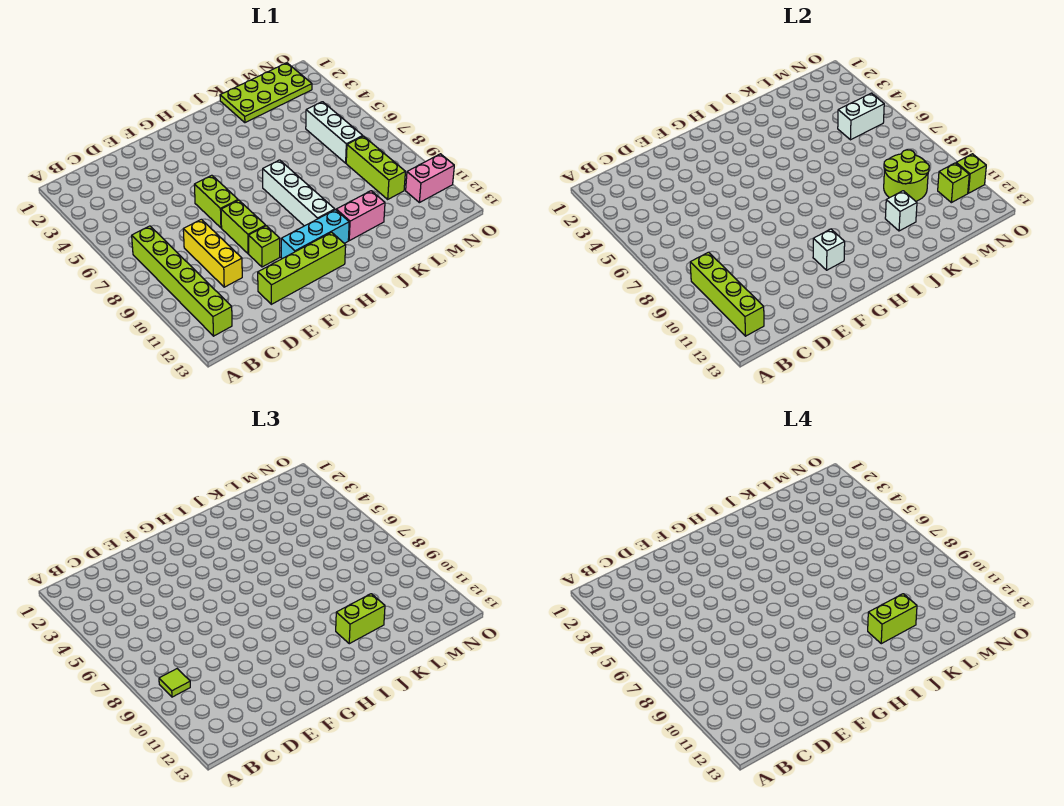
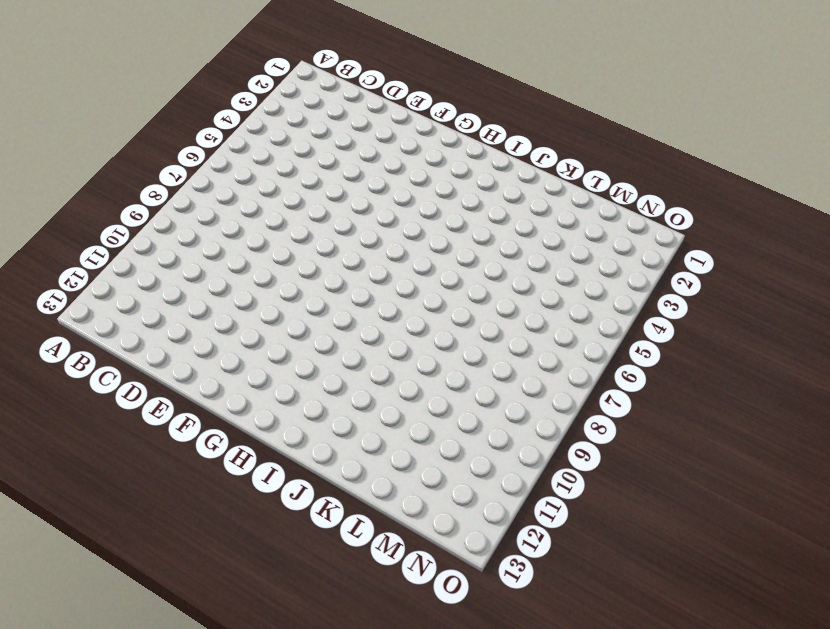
none -> lime 1x6 brick [132,226,232,336]
none -> yellow 1x3 brick [183,219,242,287]
none -> lime 1x4 brick [258,232,346,304]

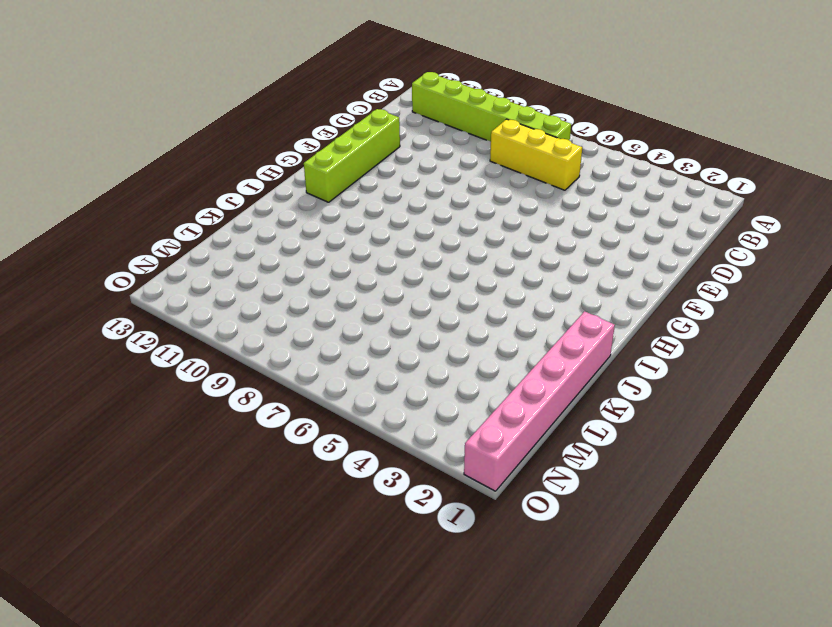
yellow 1x3 brick [490,119,582,190] -> yellow 1x3 brick moved to [183,219,242,287]
pink 1x6 brick [464,311,615,491] -> lime 2x4 plate [220,63,312,123]
none -> lime 1x2 brick [194,175,238,228]
none -> lime 1x2 brick [221,200,266,254]
none -> lime 1x1 brick [249,226,280,267]

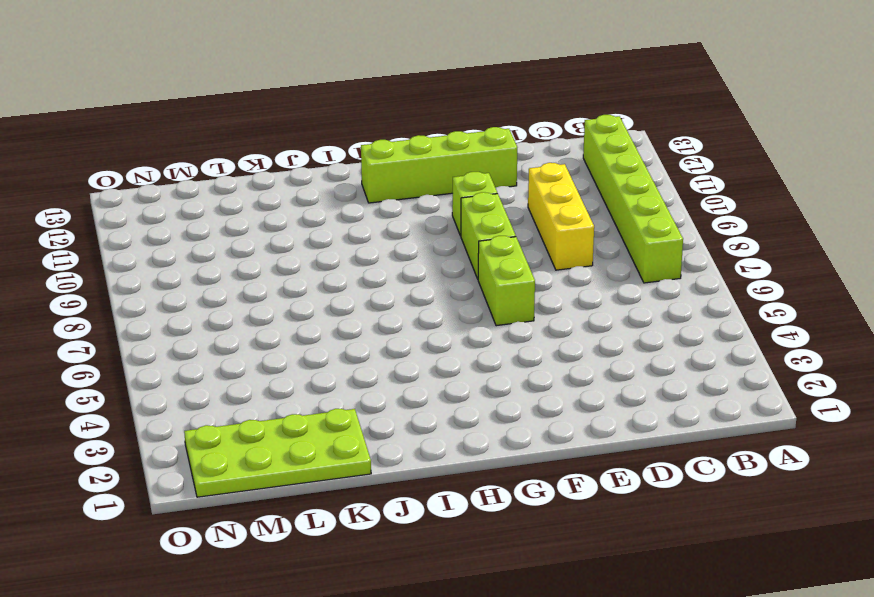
none -> cyan 1x3 brick [281,210,349,259]
none -> white 1x4 brick [263,160,335,226]
none -> pink 1x2 brick [336,191,385,241]

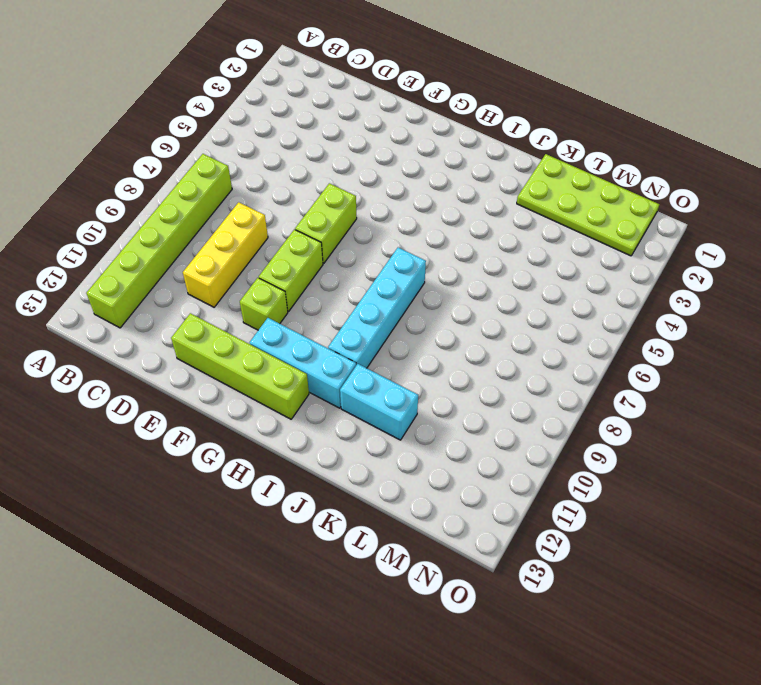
cyan 1x4 brick [328,248,426,368] -> white 1x4 brick [263,160,335,226]
cyan 1x2 brick [340,364,418,440] -> pink 1x2 brick [336,191,385,241]
none -> white 1x3 brick [306,102,363,163]
none -> lime 1x3 brick [346,136,405,199]
none -> pink 1x2 brick [406,154,454,203]

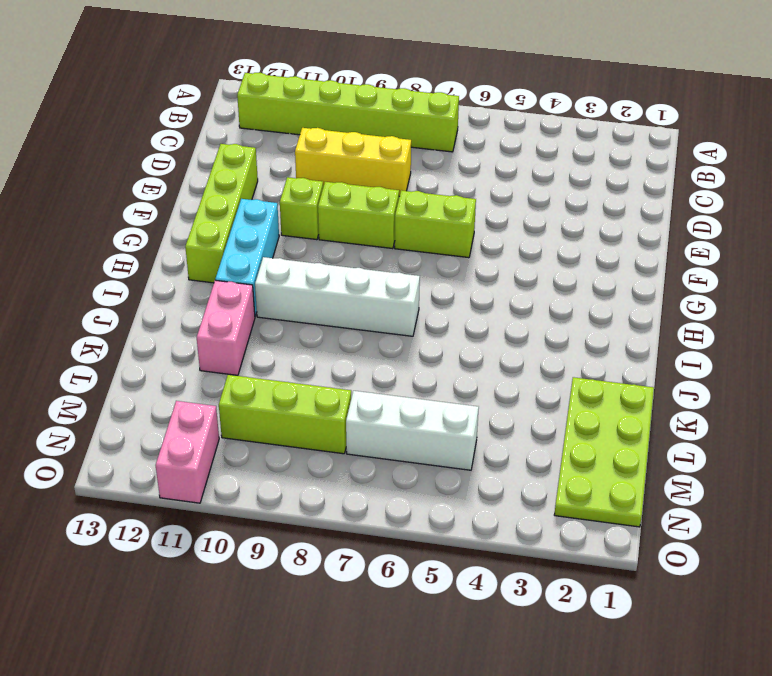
none -> lime 1x4 brick [690,252,764,336]
none -> white 1x1 brick [813,229,845,270]
none -> white 1x1 brick [885,191,917,231]

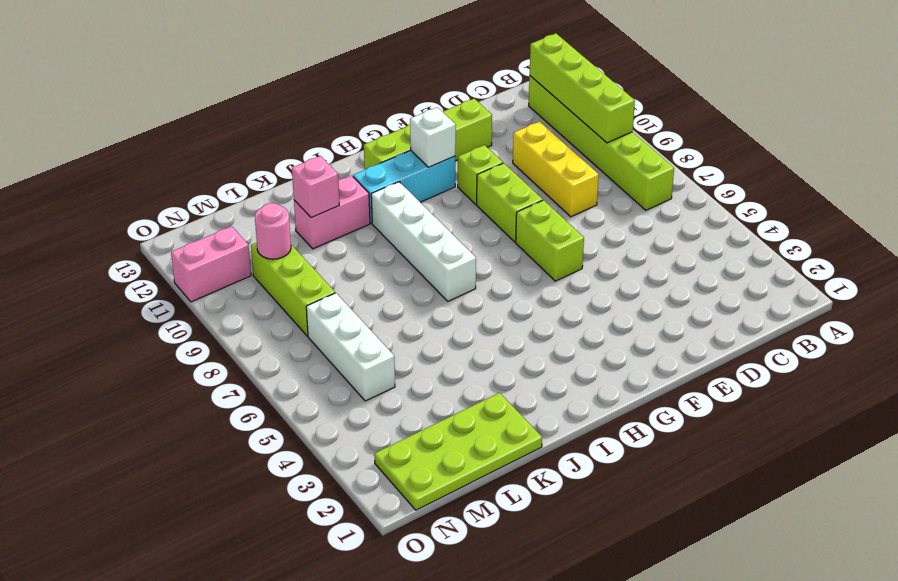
pink 1x1 brick [292,156,339,218] -> white 1x1 brick [885,191,917,231]
pink 1x1 round brick [255,203,291,259] -> lime 2x2 round brick [884,150,929,201]
none -> white 1x2 brick [838,93,884,140]
none -> lime 1x1 brick [938,163,969,203]
none -> lime 1x1 brick [956,154,986,193]

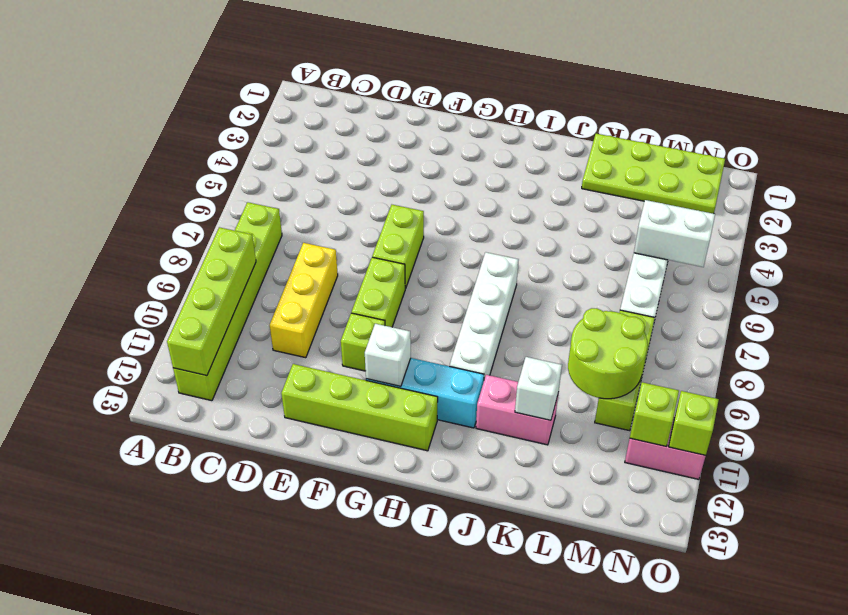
none -> lime 1x1 tile [159,669,190,697]
none -> lime 1x2 brick [336,594,385,644]
none -> lime 1x2 brick [868,594,917,644]

